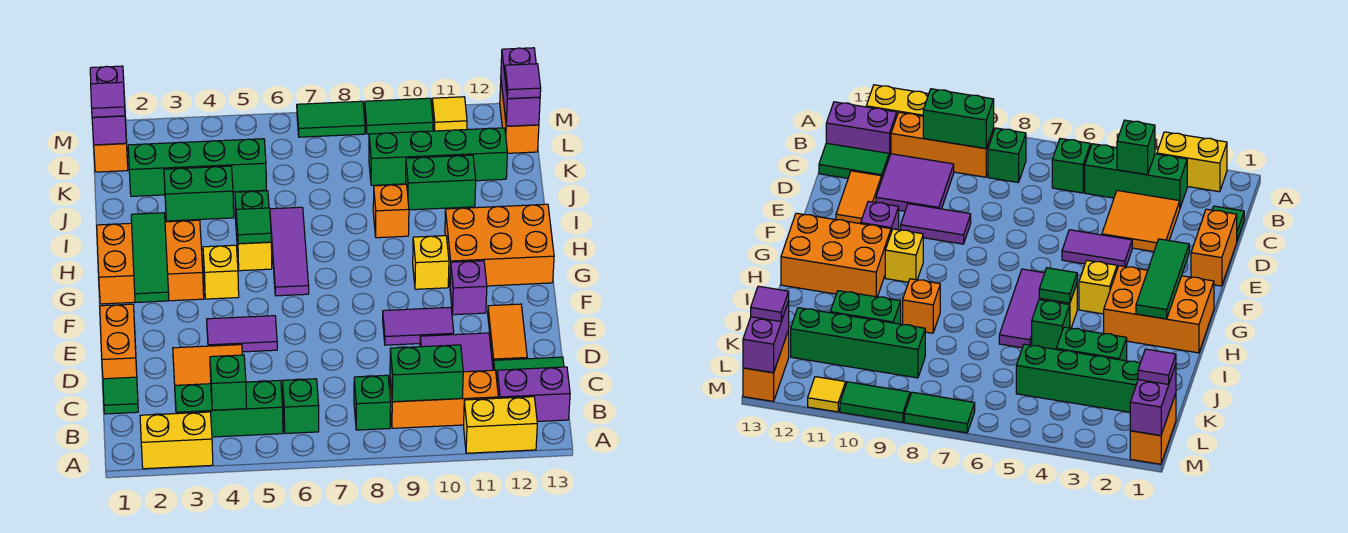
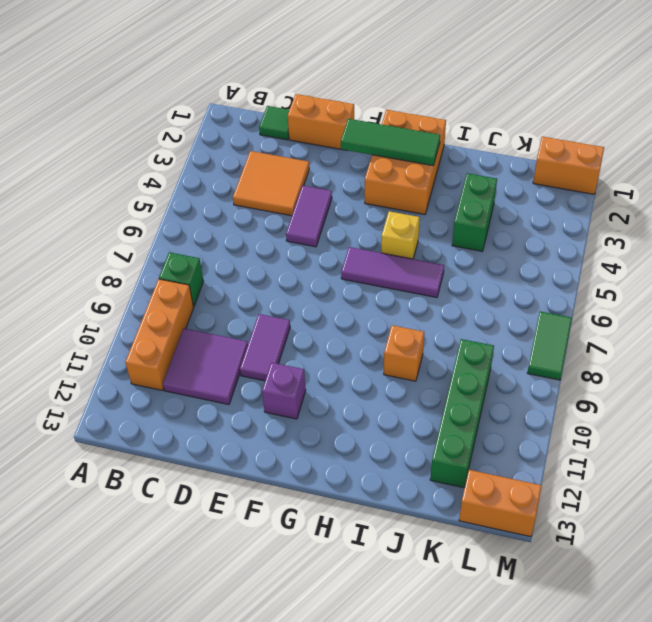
none -> yellow 1x2 brick [140,412,213,469]
none -> yellow 1x2 brick [464,397,537,453]
none -> green 1x3 brick [175,380,283,437]
none -> green 1x1 brick [283,379,319,434]

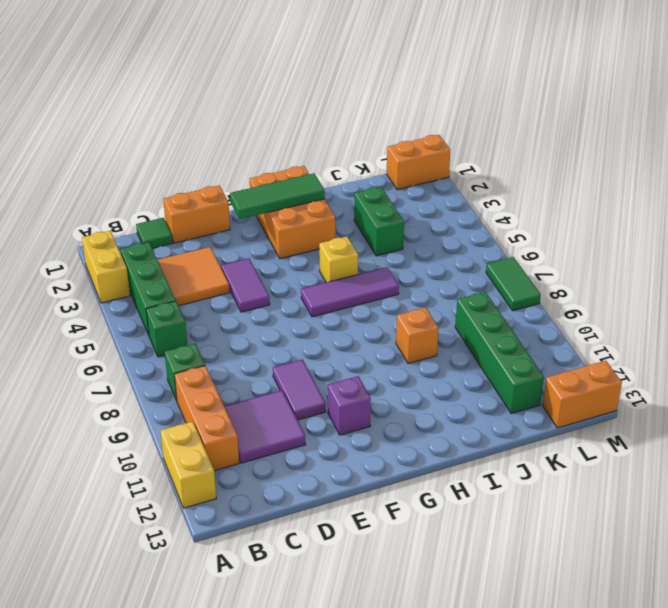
none -> purple 1x2 brick [497,367,570,422]
none -> green 1x2 tile [493,357,564,379]
none -> orange 1x2 tile [488,304,527,366]
none -> yellow 1x1 brick [203,245,239,299]

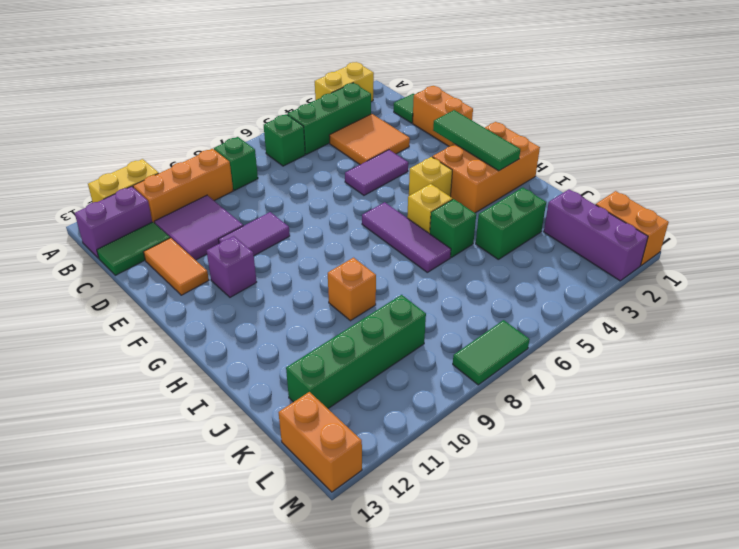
purple 1x3 brick [544,189,648,281] -> green 1x4 brick [128,139,266,196]
none -> yellow 1x1 brick [413,236,449,289]
none -> orange 2x3 brick [445,204,554,286]
none -> green 1x2 brick [405,155,476,210]
none -> green 1x2 tile [365,98,433,134]

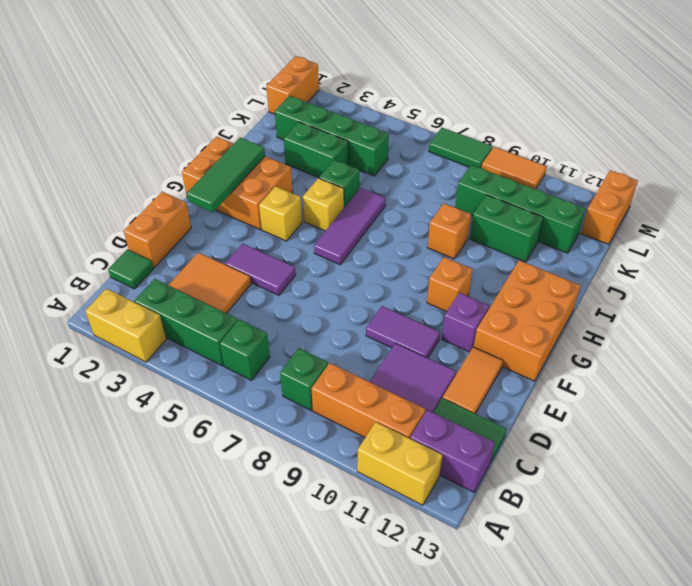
orange 2x3 brick [474,260,581,381] -> orange 2x3 brick turned to [445,204,554,286]
orange 1x1 brick [427,257,473,312] -> yellow 1x1 brick [413,236,449,289]
orange 1x2 tile [482,147,547,189] -> green 1x2 tile [365,98,433,134]
none -> yellow 1x1 tile [432,97,467,131]
none -> green 1x1 brick [210,355,247,410]
none -> green 1x2 brick [390,345,463,402]
none -> green 1x1 tile [236,208,271,244]

